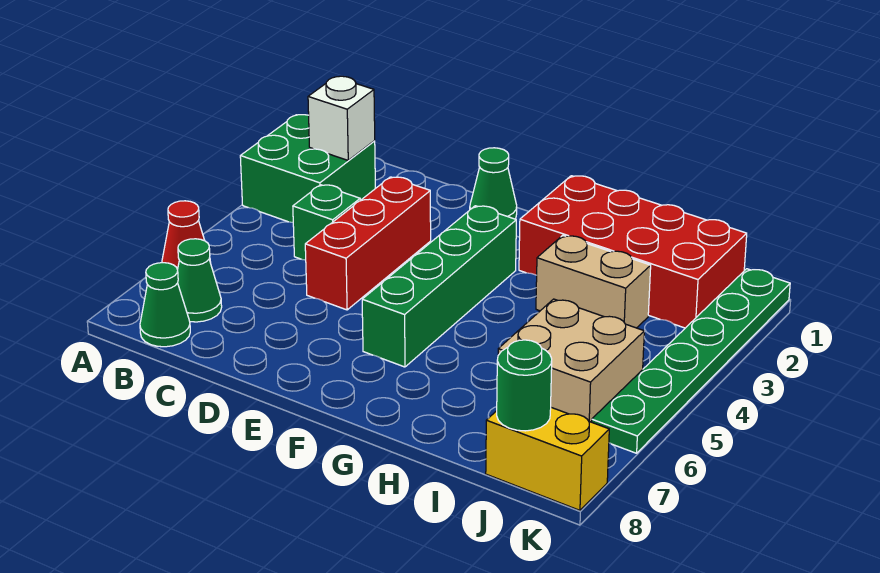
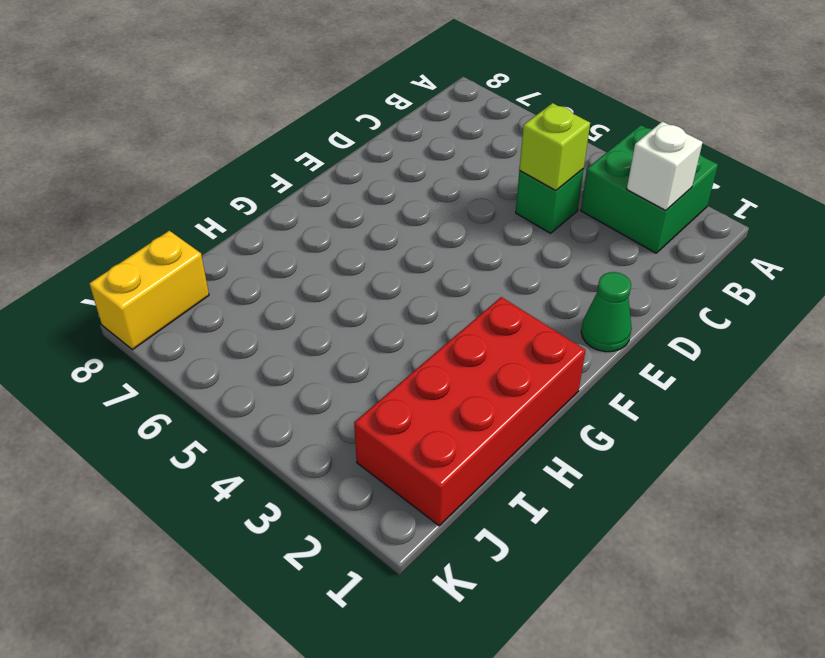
lime 1x1 brick [519,103,590,191] -> none
none -> red 1x1 cone [162,201,211,269]
none -> green 1x1 cone [178,239,222,322]
none -> green 1x1 cone [140,263,190,347]

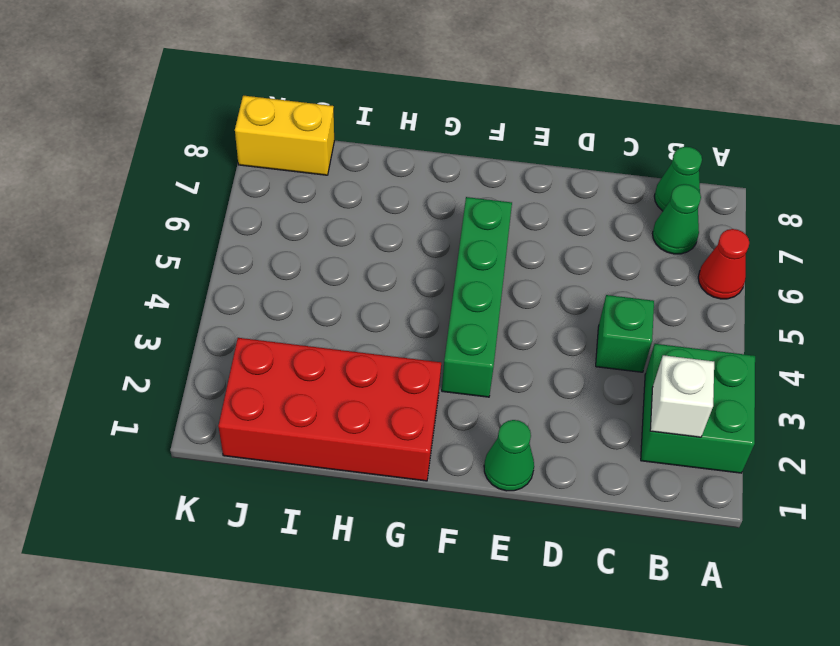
none -> red 1x3 brick [305,177,431,310]
none -> tan 1x2 brick [536,235,651,328]
none -> tan 2x2 brick [498,299,644,422]

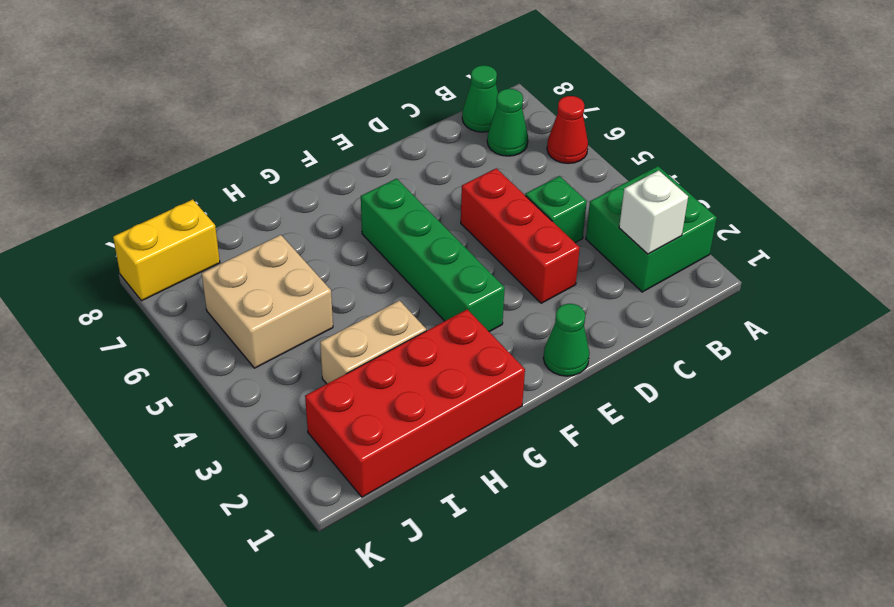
none -> green 1x6 plate [592,269,790,453]
none -> green 1x1 round brick [497,340,552,431]

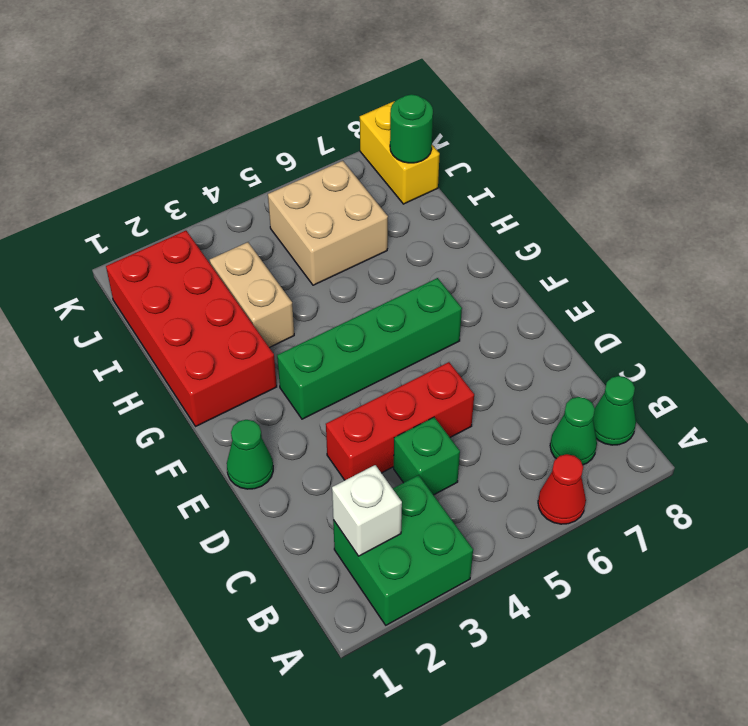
none -> green 1x6 plate [592,269,790,453]

